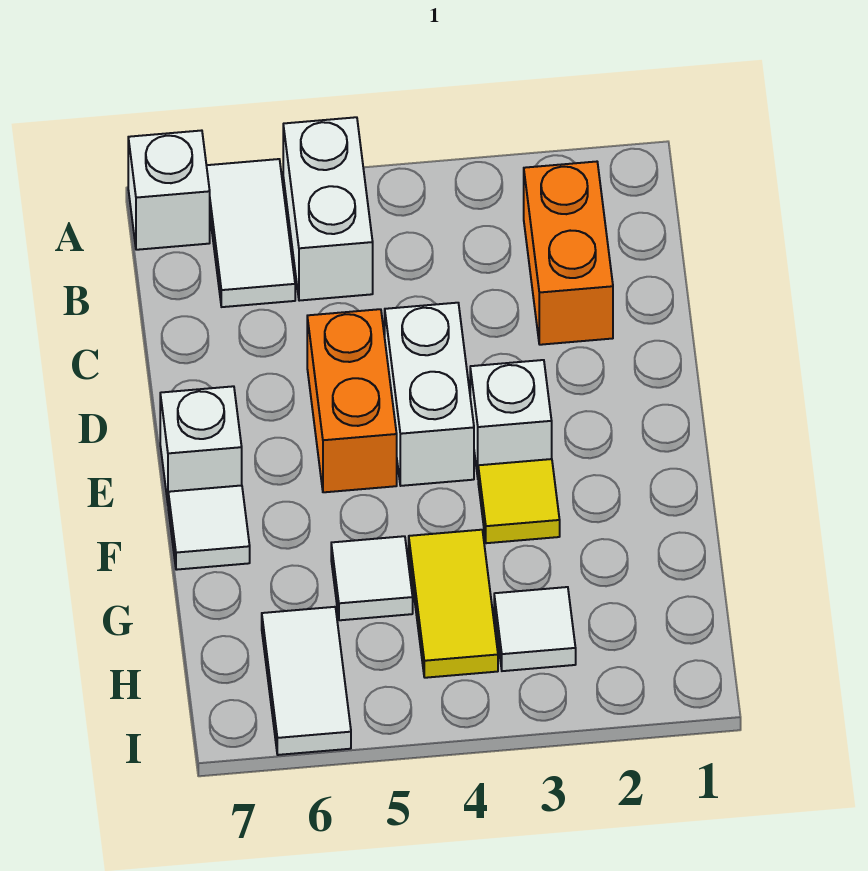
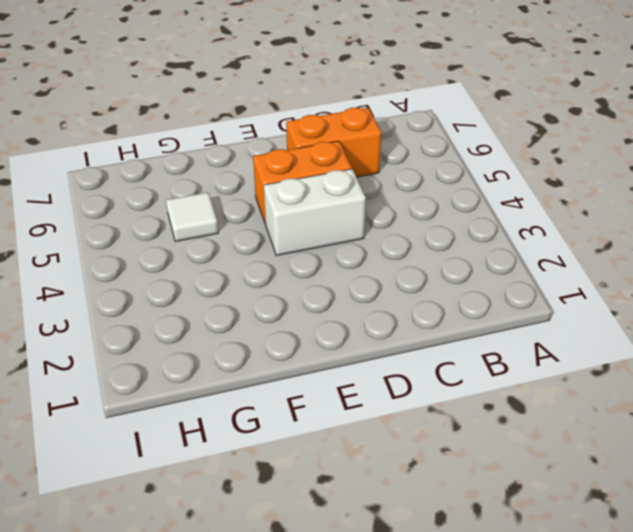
orange 1x2 brick [286,108,381,177] -> orange 1x2 brick moved to [524,162,613,345]
none -> white 1x2 brick [283,117,373,301]
none -> white 1x2 tile [207,159,295,307]
none -> white 1x1 brick [128,130,210,250]

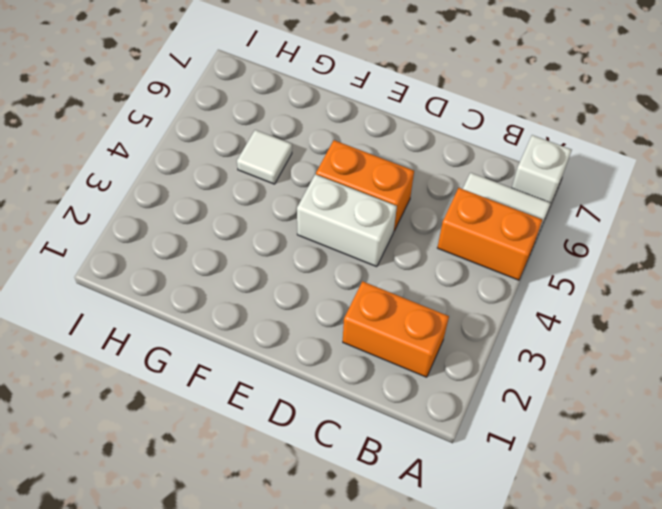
orange 1x2 brick [437,188,542,280] -> white 1x2 brick [283,117,373,301]
none -> white 1x1 brick [470,360,552,476]
none -> white 1x1 brick [160,386,242,502]
none -> yellow 1x1 tile [478,459,560,543]

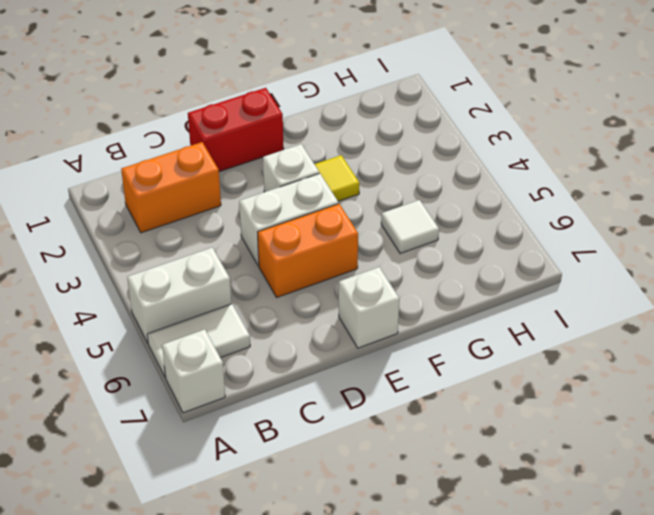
red 1x2 brick [188,88,284,172] -> none
none -> white 1x1 tile [168,485,250,570]
none -> yellow 1x2 tile [409,530,498,678]
none -> white 1x1 tile [494,587,576,671]

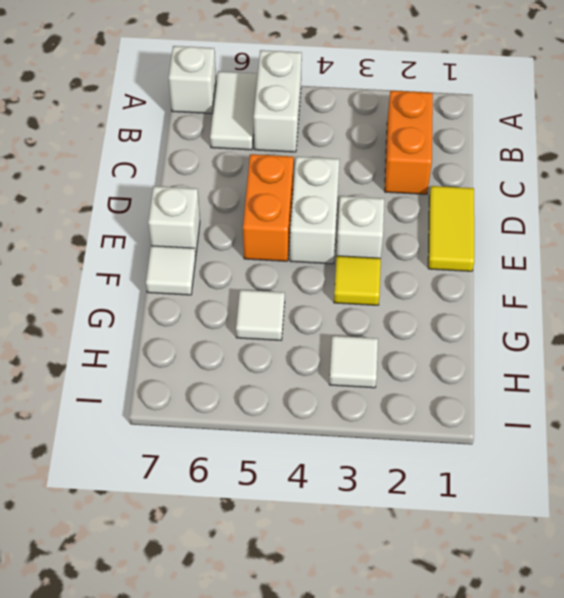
yellow 1x2 tile [428,186,474,271] -> yellow 1x2 tile moved to [409,530,498,678]
none -> white 1x2 tile [262,607,351,755]

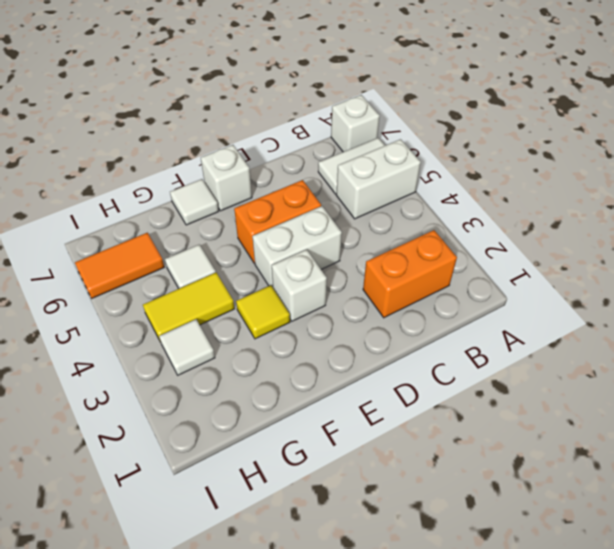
orange 1x2 tile [75,233,164,298] -> white 1x2 tile [262,607,351,755]

